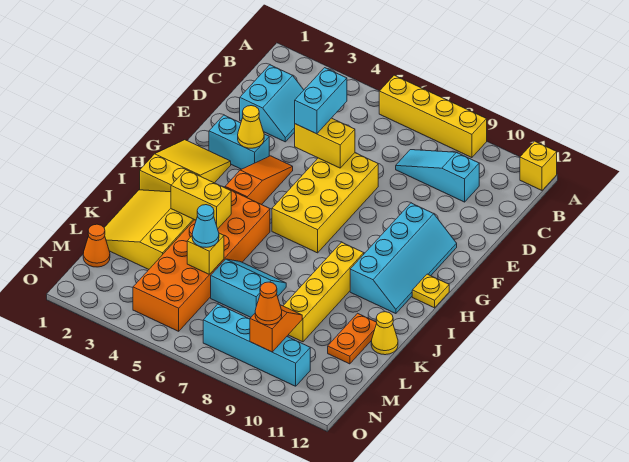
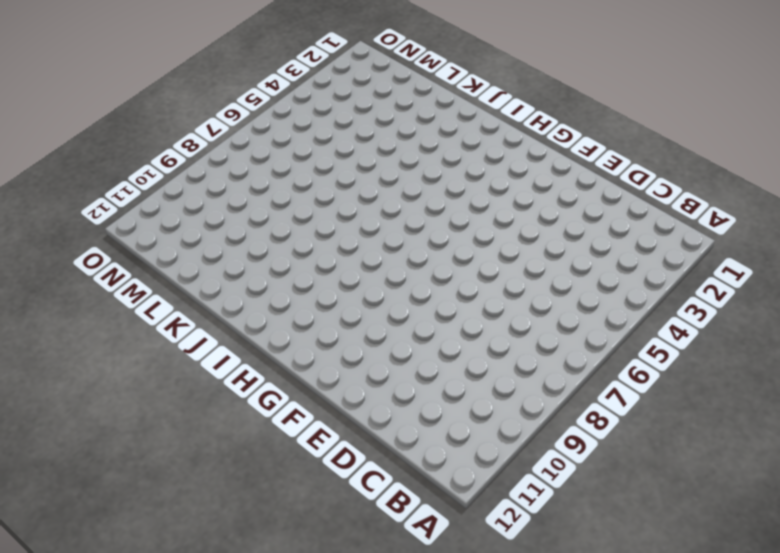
none -> yellow 1x4 brick [379,75,487,158]
none -> yellow 1x1 brick [520,141,557,190]
none -> cyan 2x2 slope [240,65,304,142]

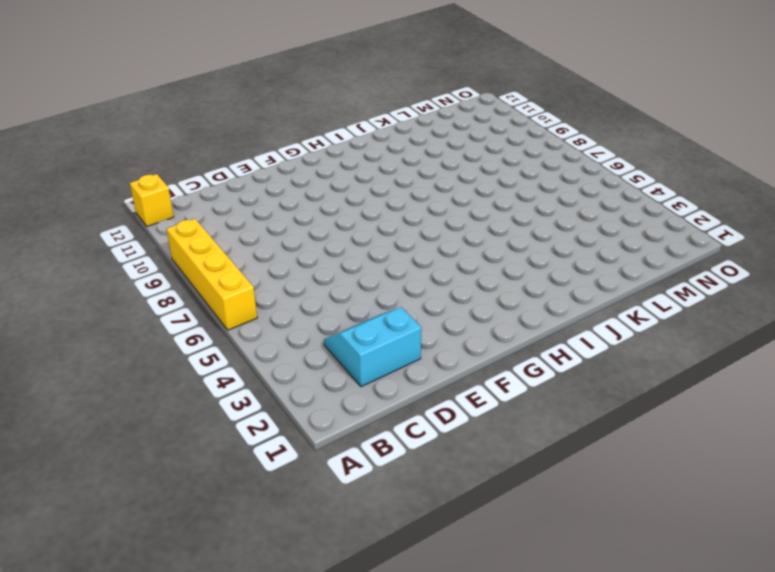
none -> cyan 1x3 slope [396,150,479,202]
none -> yellow 2x4 brick [272,153,378,253]
none -> cyan 1x2 brick [209,115,269,169]

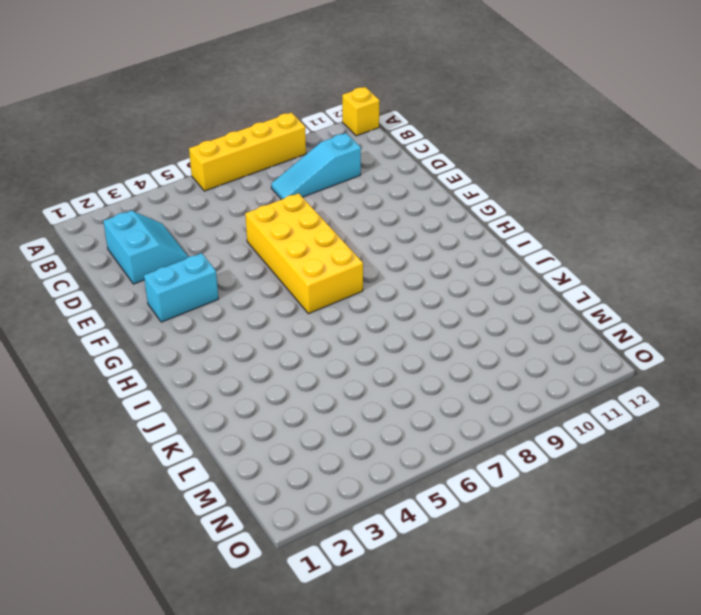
none -> orange 1x3 slope [225,156,293,205]
none -> cyan 2x4 slope [350,203,457,314]
none -> yellow 2x3 slope [140,140,231,192]

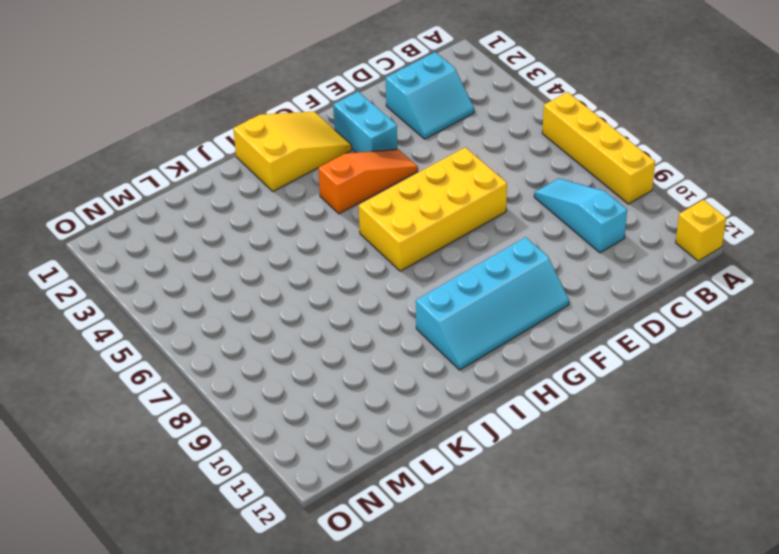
none -> yellow 1x1 plate [412,274,449,308]
none -> orange 2x6 brick [133,188,270,331]
none -> yellow 1x4 brick [283,242,364,342]

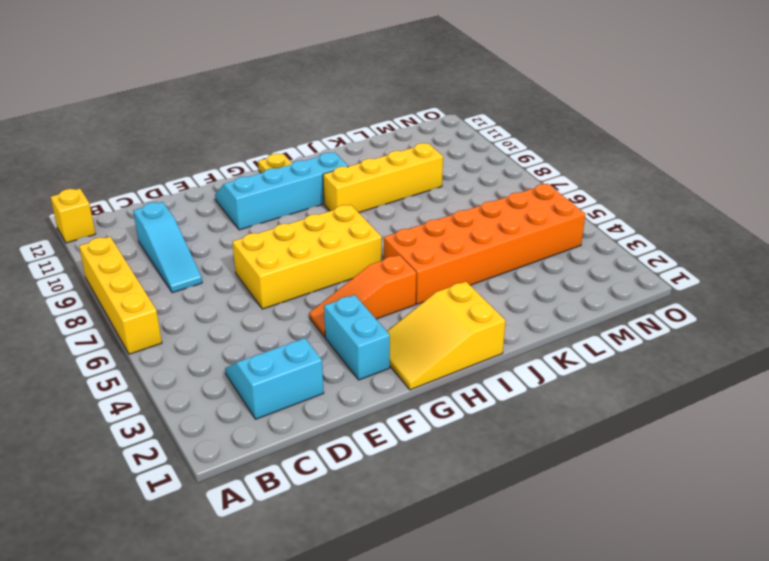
none -> yellow 3x3 slope [104,190,194,269]
none -> cyan 2x2 slope [211,259,286,317]
none -> orange 1x2 plate [328,313,377,364]

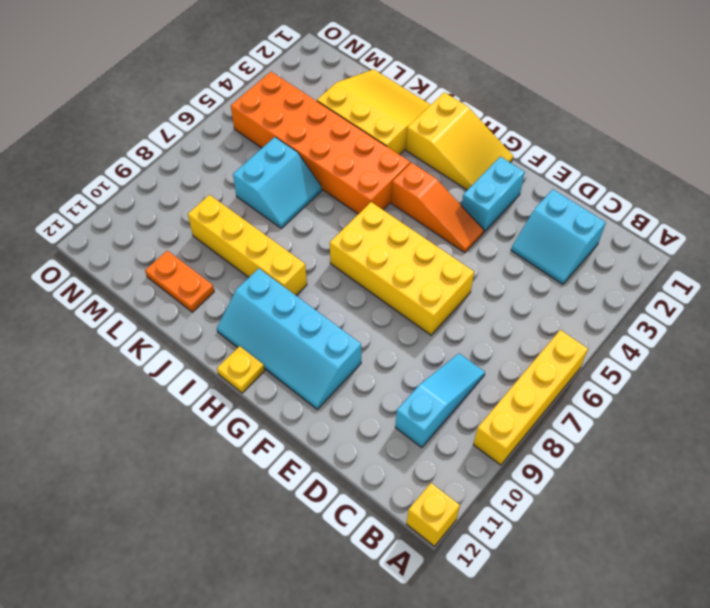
none -> yellow 1x1 cone [371,312,398,355]
none -> orange 1x1 cone [83,224,110,267]
none -> cyan 1x4 brick [203,304,310,386]

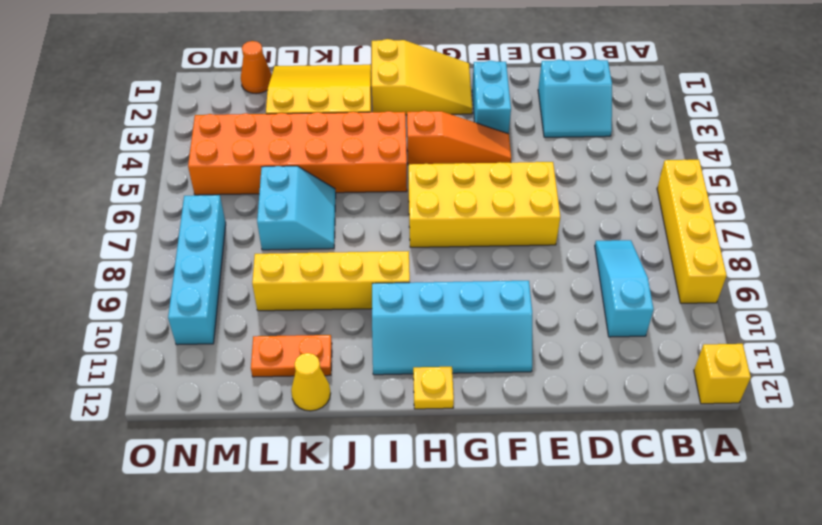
none -> yellow 1x2 brick [295,118,355,168]
none -> yellow 1x1 cone [238,106,264,148]
none -> yellow 1x2 brick [171,170,231,229]

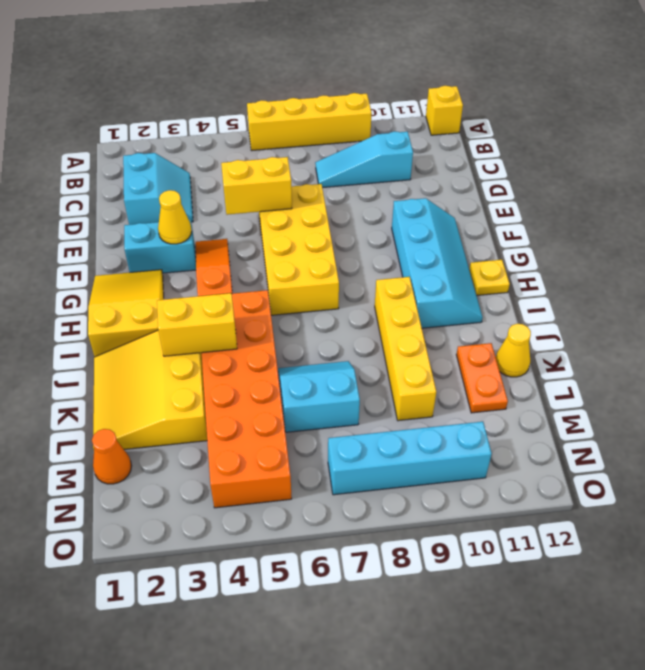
none -> yellow 1x1 brick [187,233,224,275]
none -> orange 1x2 slope [250,305,302,352]
none -> cyan 1x2 brick [295,68,347,134]

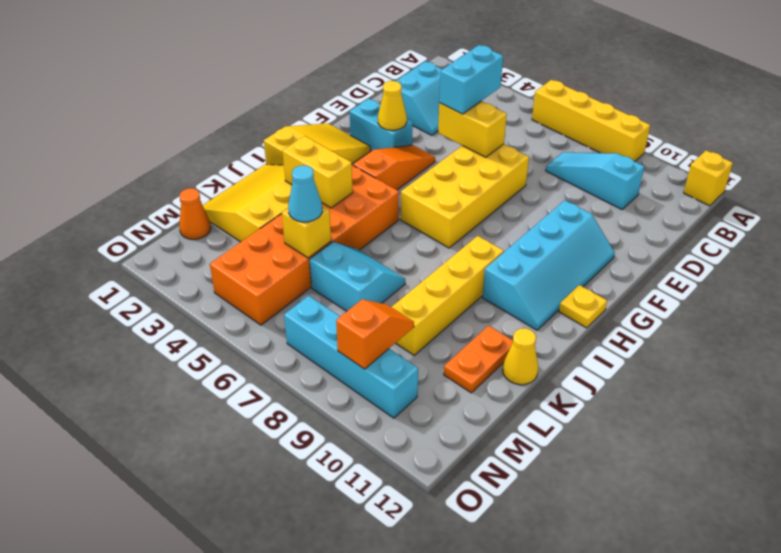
none -> orange 1x1 cone [255,282,282,325]

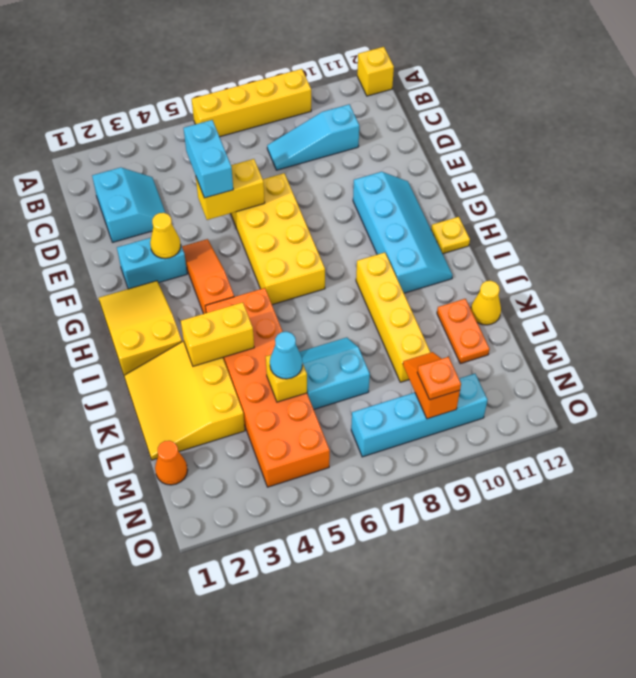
orange 1x1 plate [417,357,461,400] -> orange 1x1 cone [255,282,282,325]

